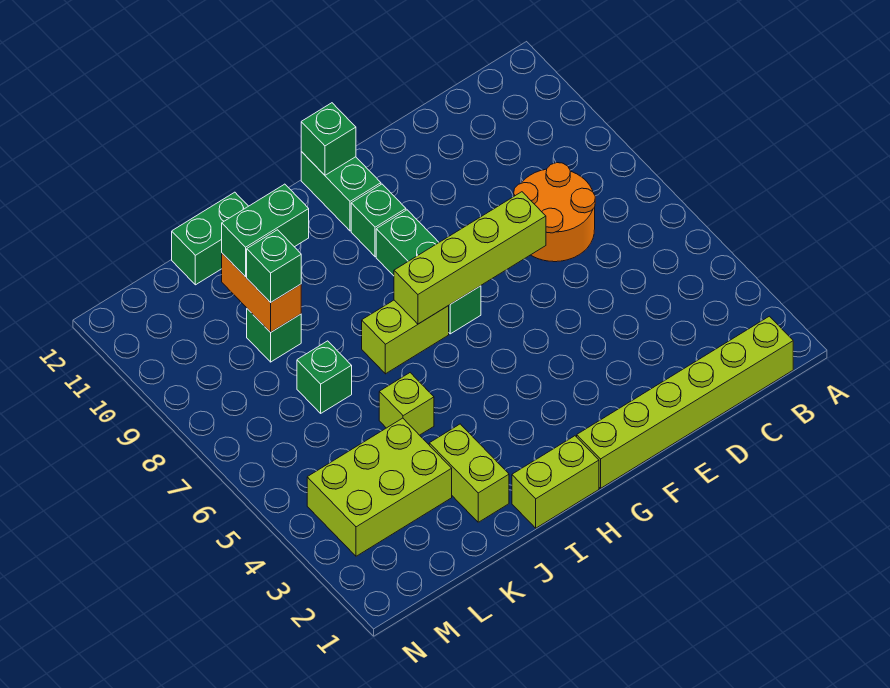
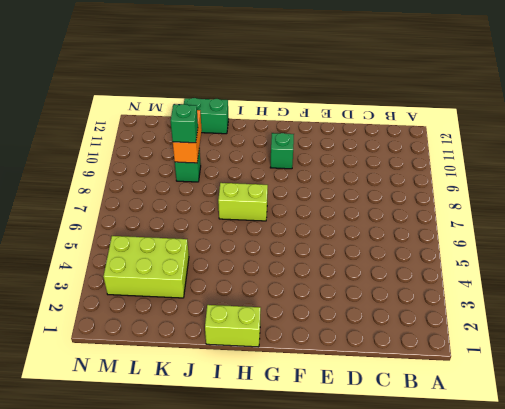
none -> lime 1x6 brick [577,316,793,488]
none -> orange 2x2 round brick [514,163,595,262]
none -> green 1x3 brick [376,210,481,334]

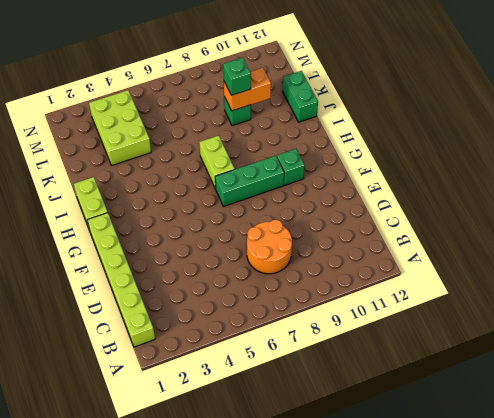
none -> green 1x2 brick [301,152,381,231]
none -> lime 1x2 brick [429,424,509,522]
none -> lime 1x1 brick [379,373,434,435]

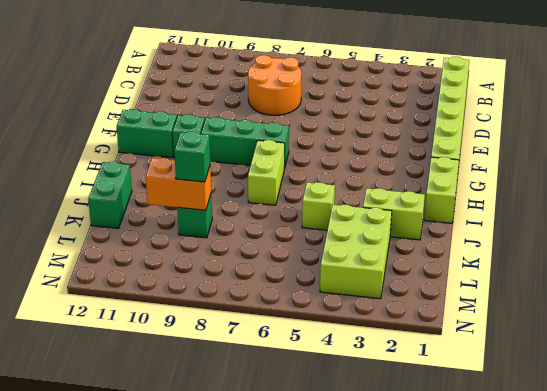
none -> green 1x1 brick [297,341,352,413]
none -> lime 1x4 brick [394,192,546,324]
none -> green 1x1 brick [301,103,356,175]

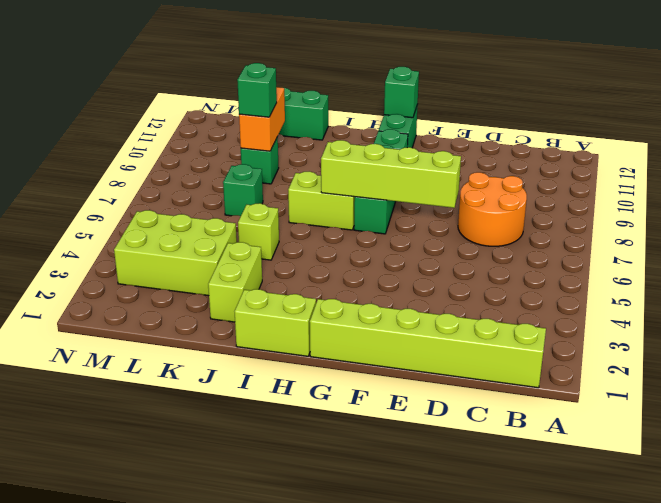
none -> green 1x2 brick [222,184,309,277]

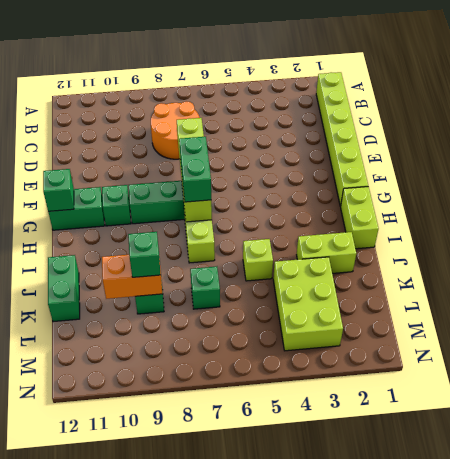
green 1x2 brick [179,137,211,202] -> green 1x2 brick moved to [222,184,309,277]

